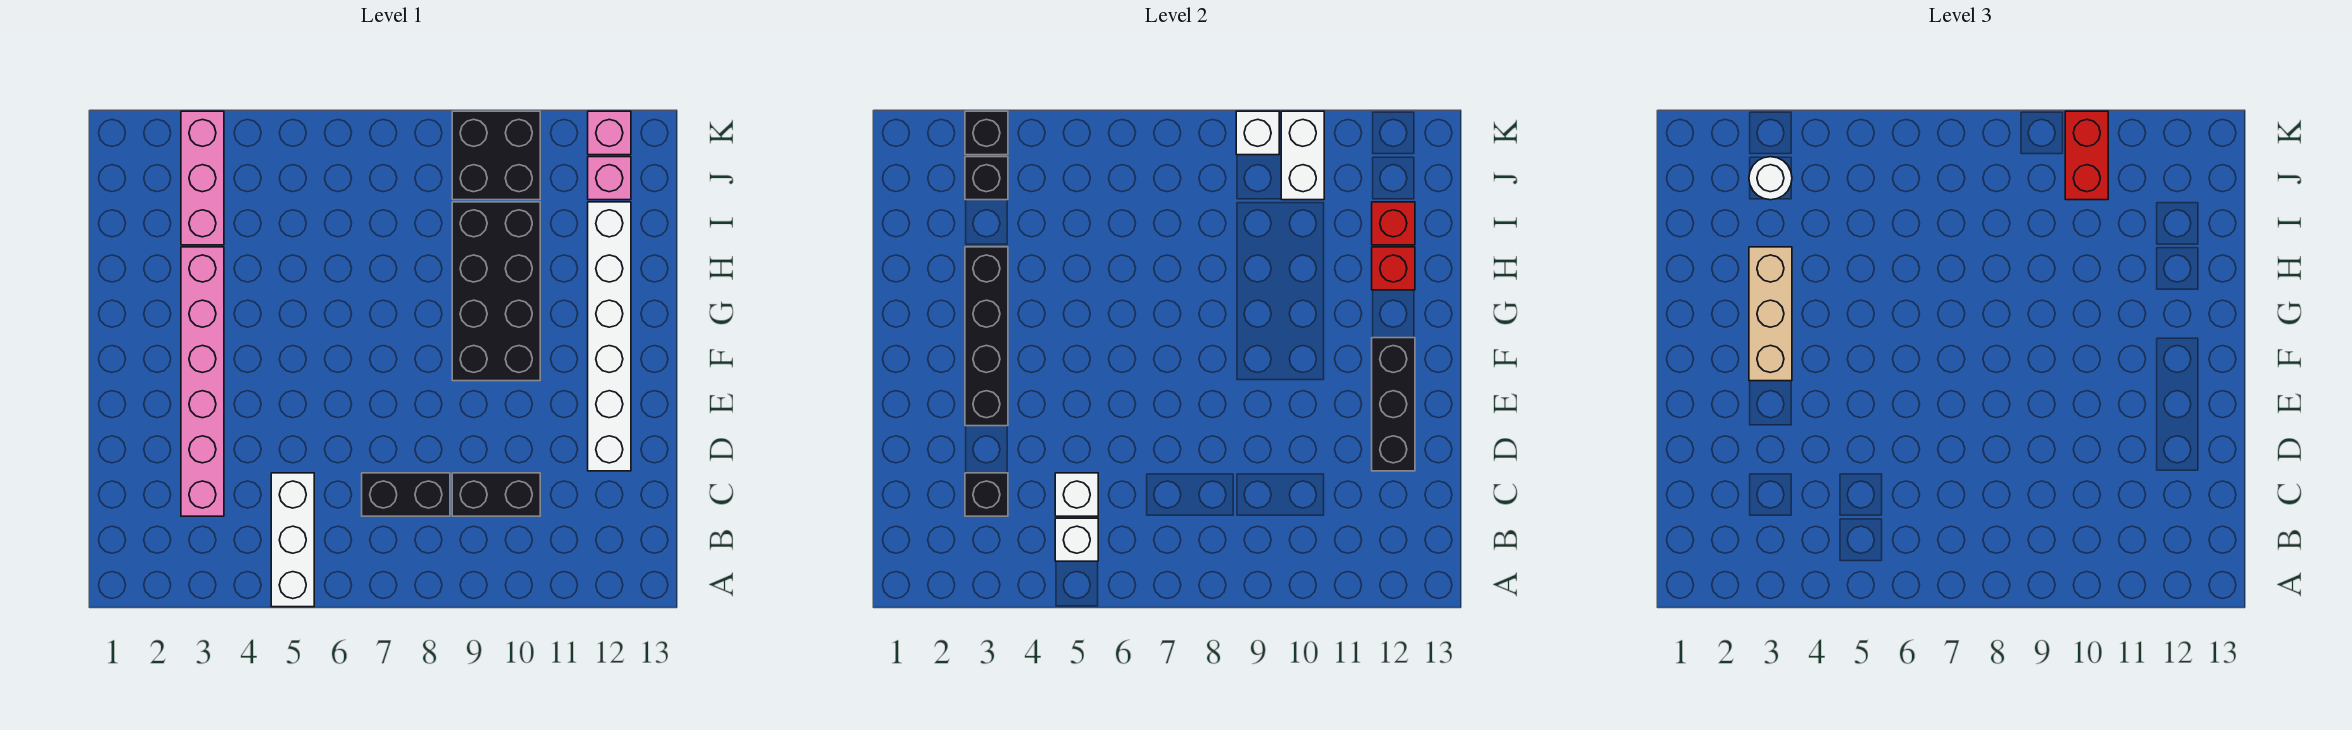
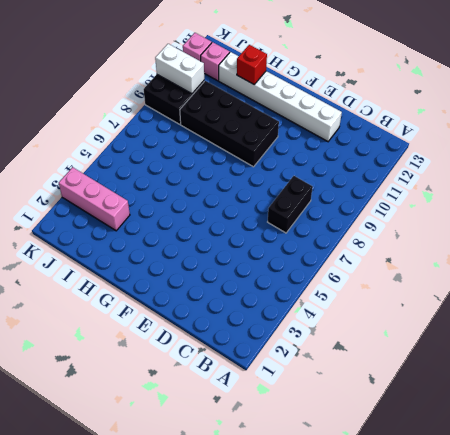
none -> white 1x3 brick [271,473,314,607]
none -> pink 1x6 brick [181,247,224,516]
none -> black 1x2 brick [452,473,540,516]

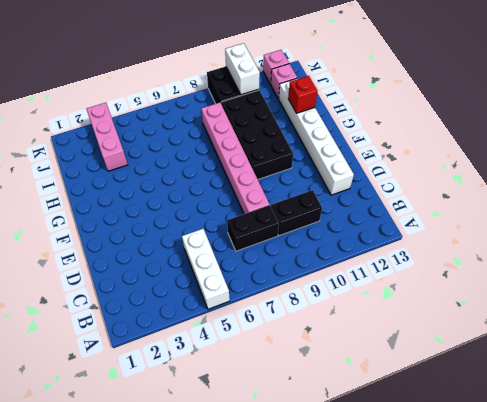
pink 1x6 brick [201,103,270,214] -> pink 1x6 brick moved to [181,247,224,516]
none -> white 1x1 brick [1055,518,1098,561]
none -> black 1x1 brick [965,473,1008,516]
none -> white 1x1 brick [1055,473,1098,516]

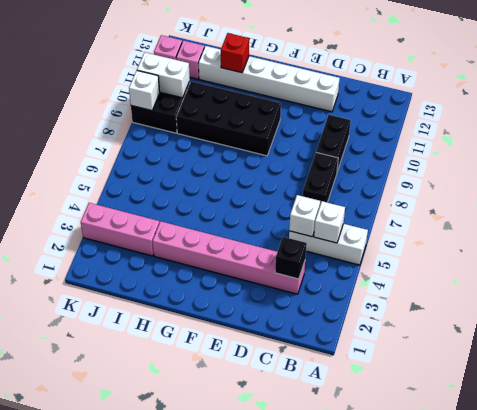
none -> black 1x3 brick [1372,338,1415,471]
none -> black 1x4 brick [965,247,1008,426]
none -> red 1x1 brick [1372,202,1415,245]

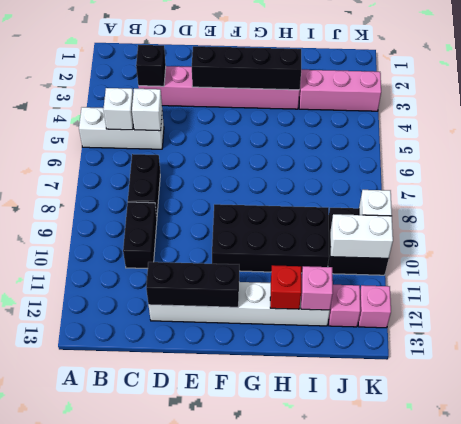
pink 1x1 brick [301,266,333,310] -> red 1x1 brick [1372,202,1415,245]
none -> black 1x1 brick [965,157,1008,200]
none -> black 1x1 brick [965,111,1008,155]
none -> tan 1x3 brick [1749,247,1792,381]

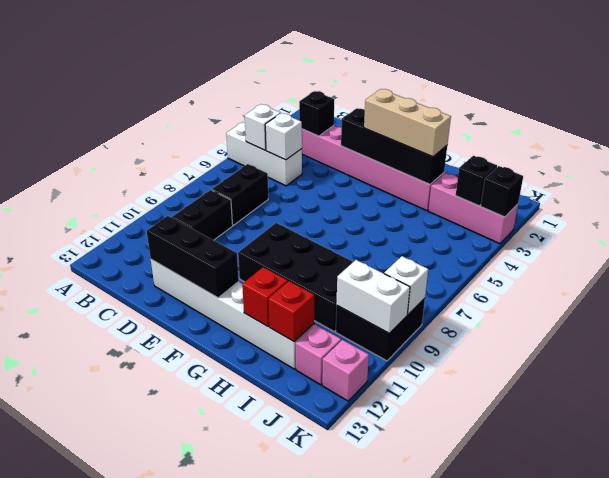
none -> white 1x1 round brick [1749,157,1792,200]
none -> red 1x2 brick [2065,111,2108,200]

